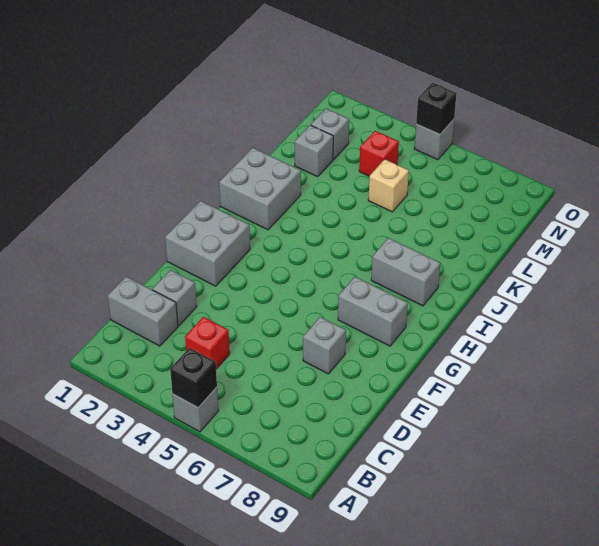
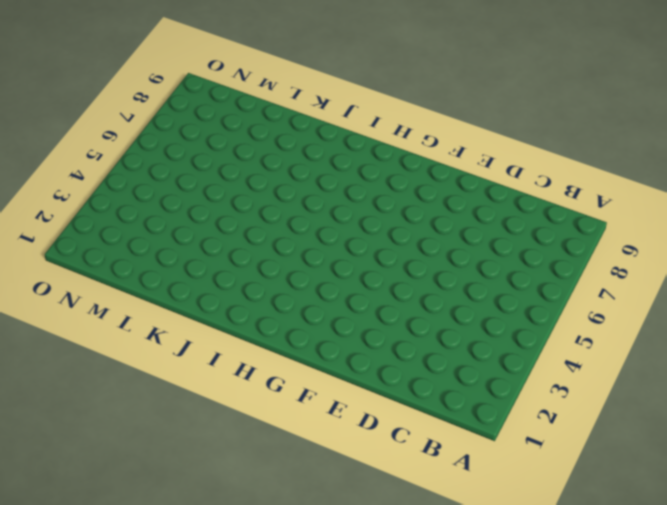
none -> grey 1x1 brick [172,387,218,432]
none -> grey 1x2 brick [108,277,178,346]
none -> red 1x1 brick [185,317,230,369]

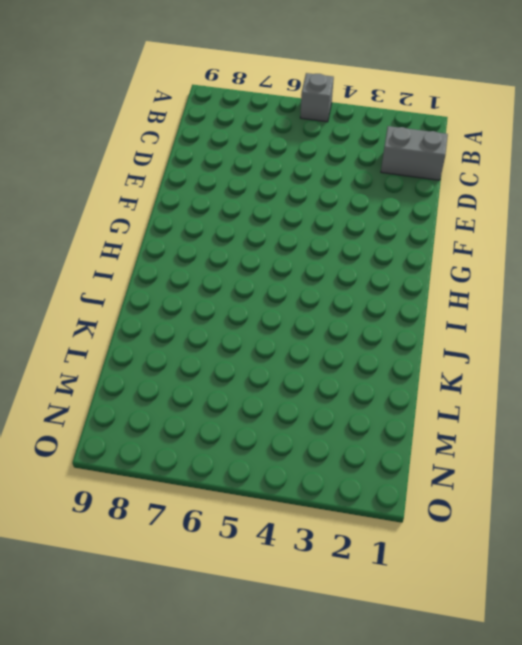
none -> red 1x1 brick [185,317,230,369]
none -> grey 1x1 brick [153,270,197,326]
none -> grey 1x1 brick [303,317,346,374]

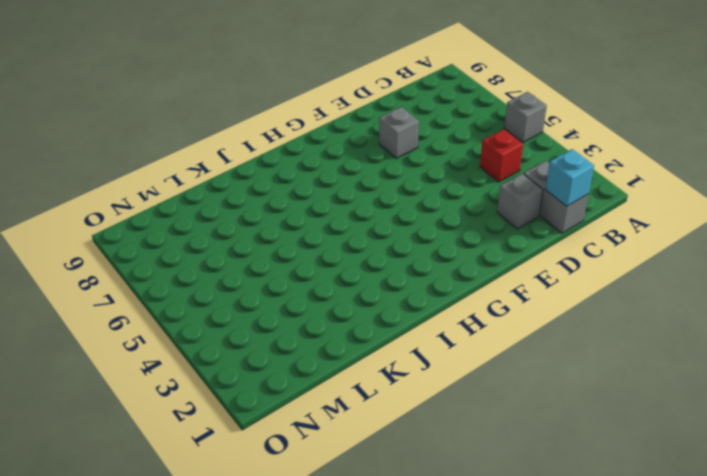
cyan 1x1 brick [545,149,594,206] -> none
none -> grey 2x2 brick [165,201,250,286]
none -> grey 1x2 brick [338,277,408,346]
none -> grey 2x2 brick [219,148,301,230]

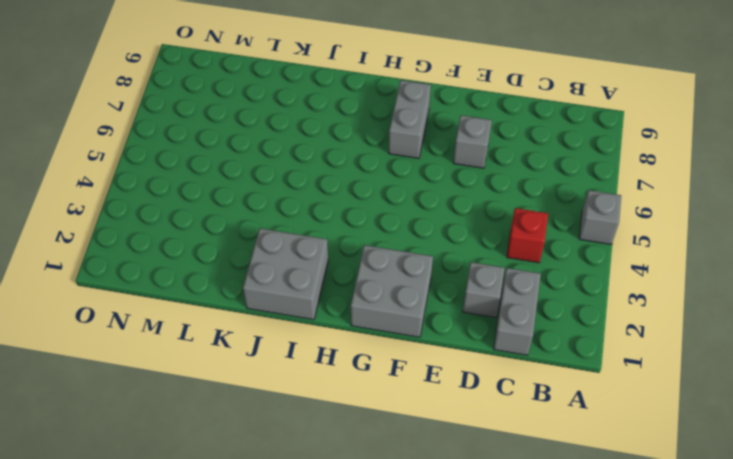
none -> grey 1x2 brick [371,238,440,306]
none -> grey 1x1 brick [295,125,333,177]
none -> tan 1x1 brick [368,159,409,212]

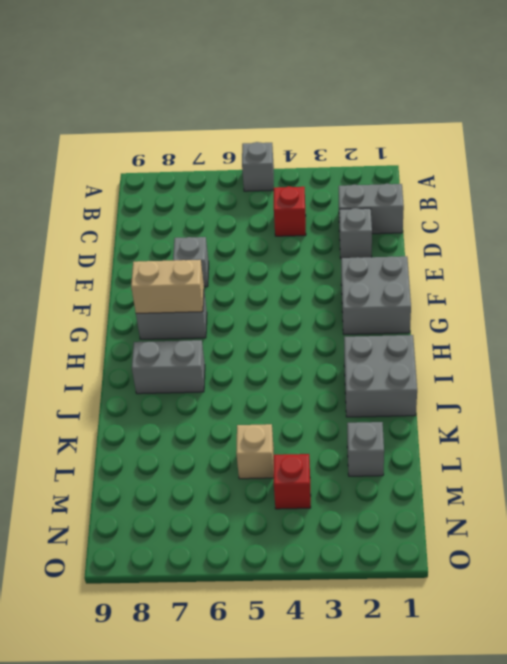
tan 1x2 brick [131,260,204,313] -> none
none -> grey 1x1 brick [311,109,349,160]
none -> grey 1x1 brick [414,120,454,160]
none -> black 1x1 brick [170,348,217,408]

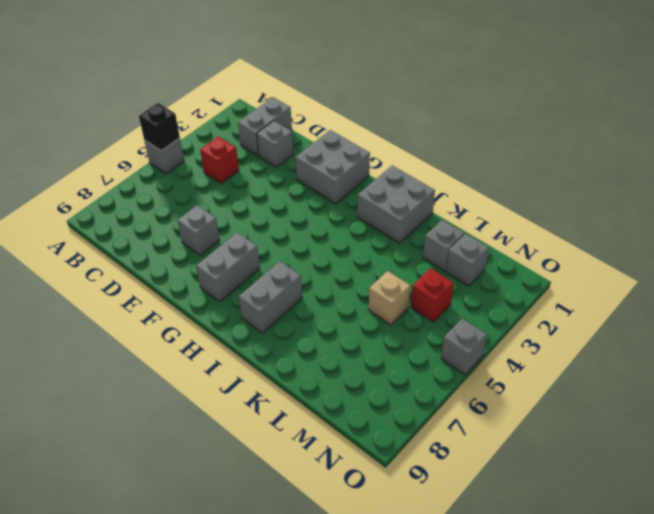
none -> black 1x1 brick [416,83,457,134]

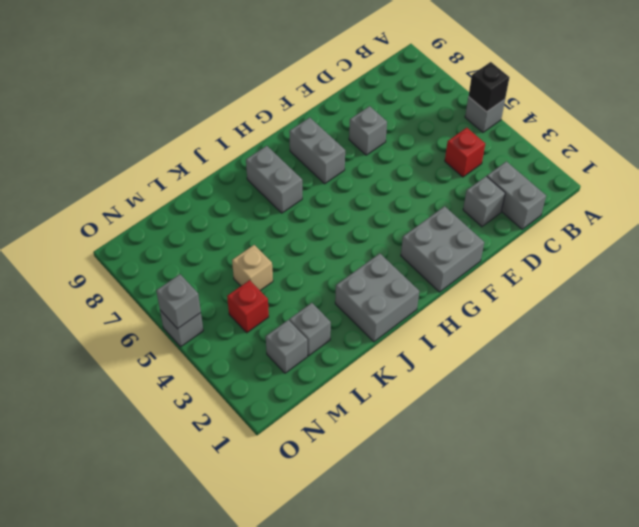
grey 1x1 brick [156,274,201,329] -> black 1x1 brick [416,83,457,134]

